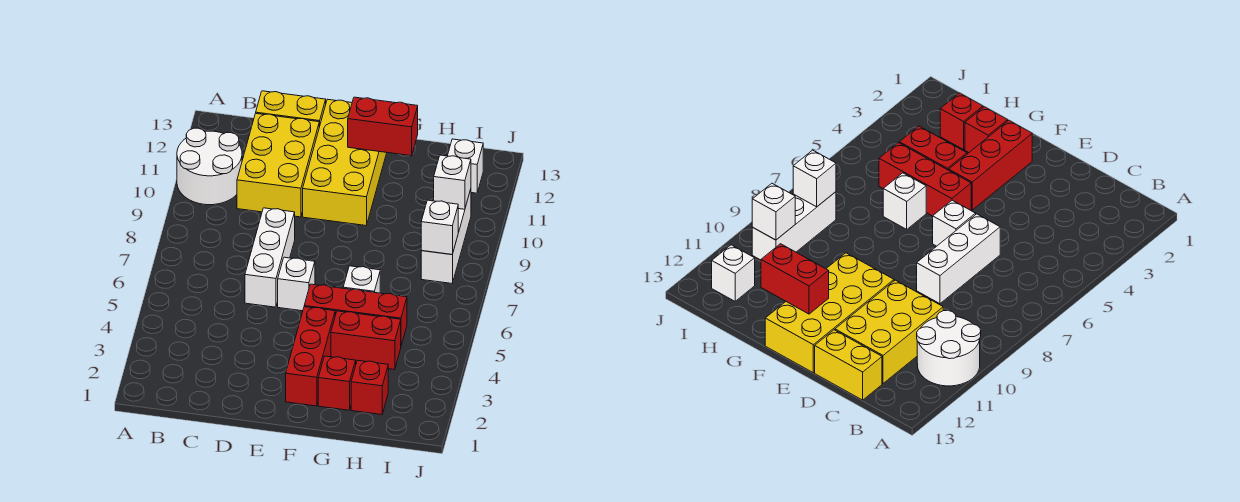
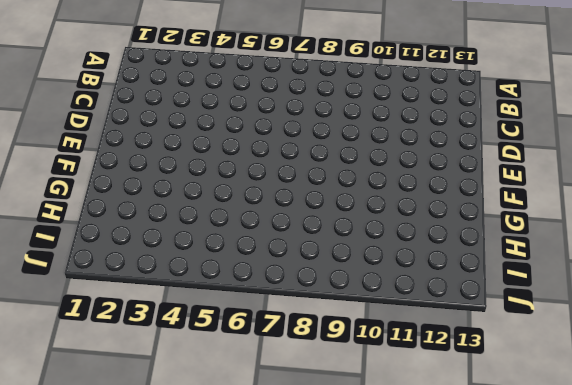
none -> white 2x2 round brick [177,128,242,205]
none -> yellow 2x3 brick [237,113,319,217]
none -> yellow 1x2 brick [256,91,326,127]

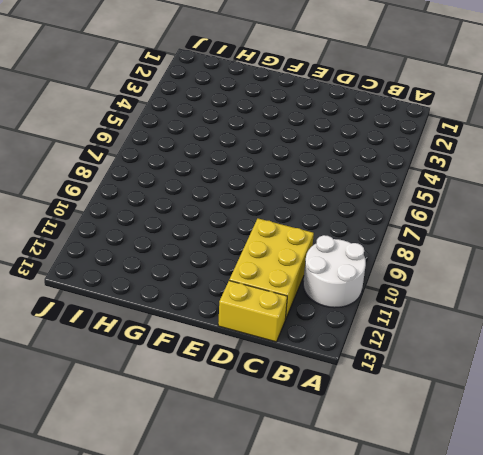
none -> white 1x3 brick [245,208,295,307]
none -> white 1x1 brick [278,257,315,311]
none -> yellow 2x4 brick [303,99,387,226]

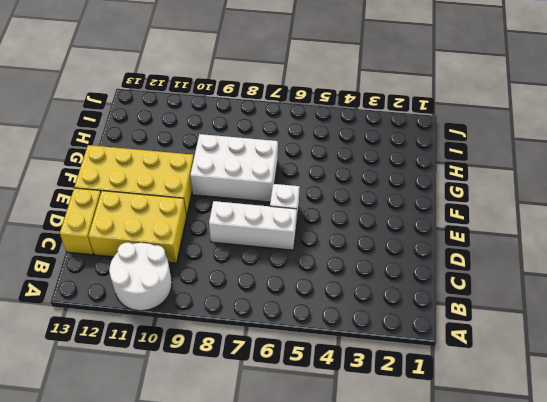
white 2x3 brick [190,134,278,202] -> none
none -> red 1x3 brick [286,307,335,406]
none -> red 1x3 brick [304,284,407,345]
none -> red 1x1 brick [318,356,356,410]

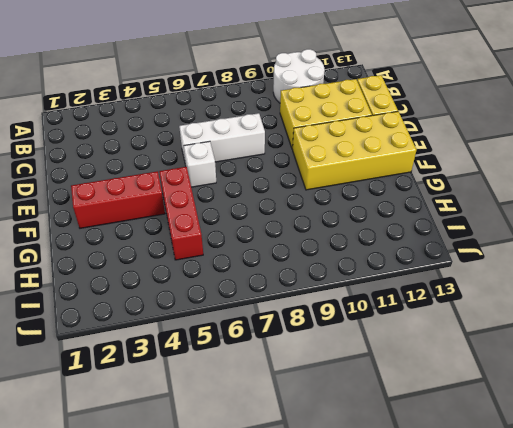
none -> red 1x1 brick [318,356,356,410]
none -> red 1x2 brick [331,311,401,370]
none -> white 1x1 brick [343,266,380,293]

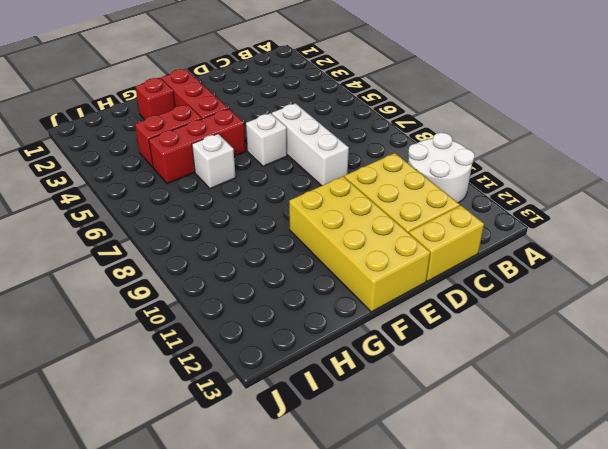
none -> red 1x1 brick [351,360,388,415]
none -> white 1x3 brick [421,189,471,283]
none -> white 1x1 brick [448,139,483,193]

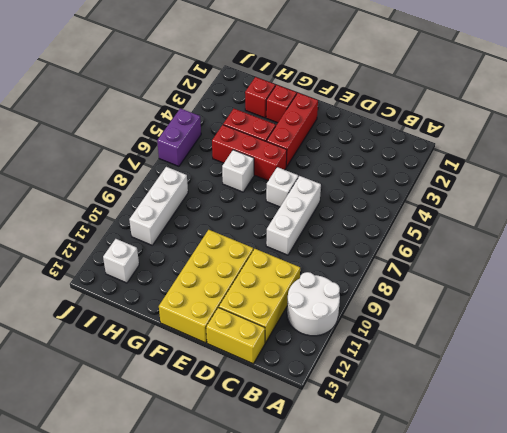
purple 1x2 brick [157,108,201,166] -> none
none -> red 1x2 brick [348,97,418,156]
none -> white 1x1 brick [421,200,458,255]
none -> white 1x1 brick [434,155,471,209]

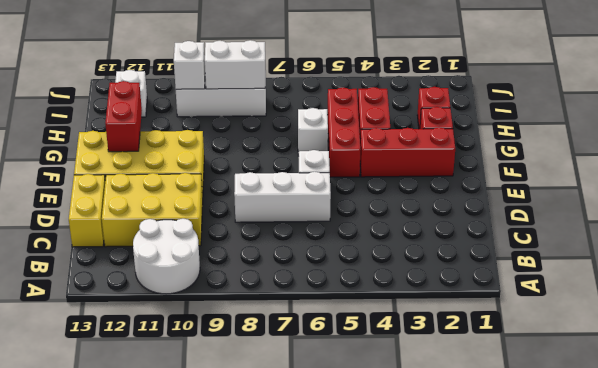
white 1x2 brick [205,40,265,89] -> white 1x1 brick [421,200,458,255]

